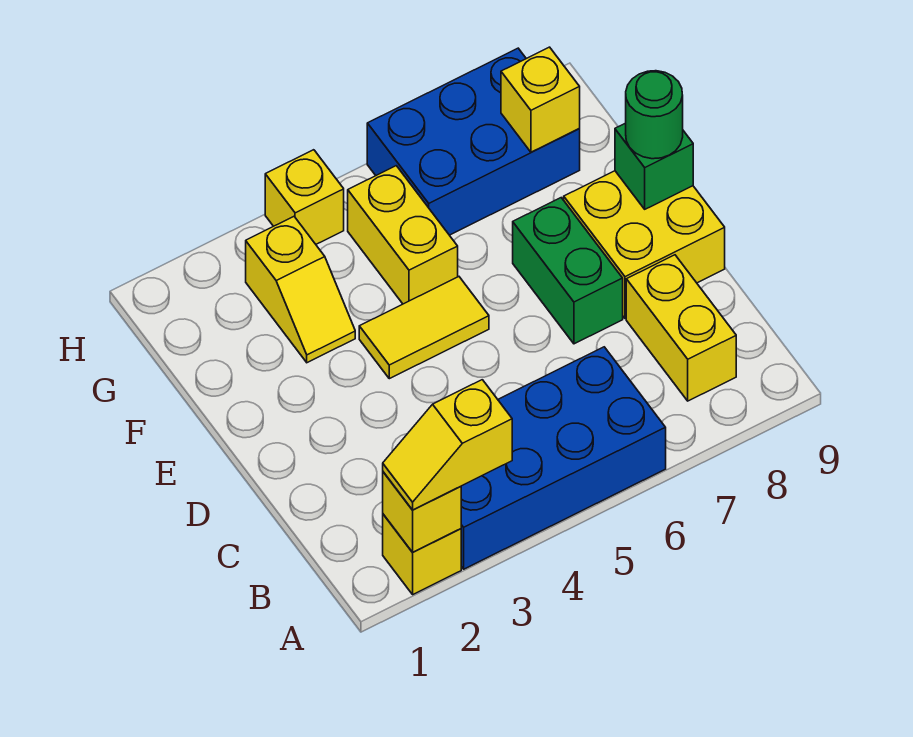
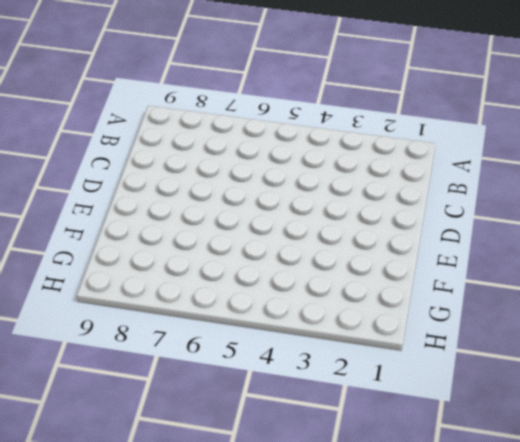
none -> yellow 1x1 brick [383,514,461,594]
none -> blue 2x4 brick [461,347,666,569]
none -> yellow 1x2 brick [626,255,736,401]

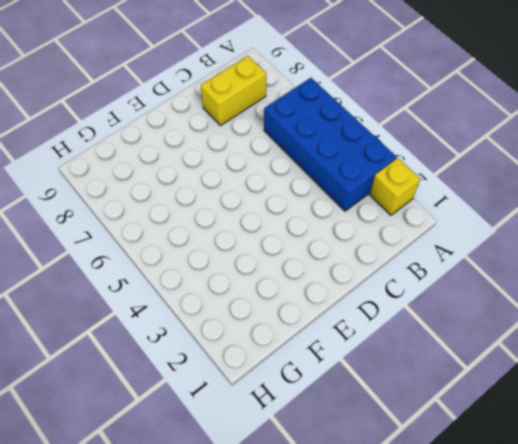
none -> green 1x2 brick [513,198,623,344]
none -> yellow 2x2 brick [564,171,725,318]
none -> yellow 1x2 tile [359,277,489,379]

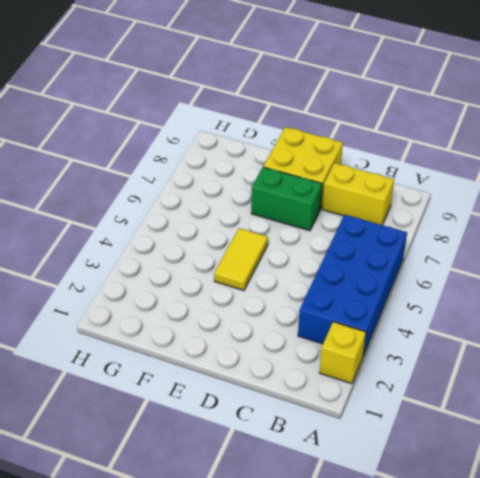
none -> yellow 1x2 slope [246,217,355,363]
none -> yellow 1x2 brick [348,166,458,304]
none -> blue 2x3 brick [367,48,580,235]

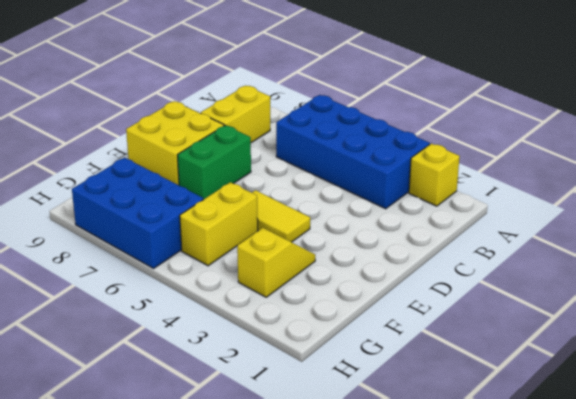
none -> yellow 1x1 brick [265,150,344,244]
none -> yellow 1x1 brick [383,472,461,552]
none -> green 1x1 brick [615,123,693,209]

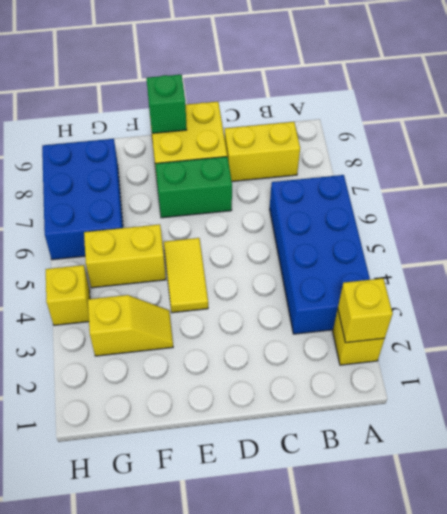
none -> yellow 1x1 brick [501,47,580,152]
none -> yellow 1x2 slope [383,380,512,510]
none -> green 1x1 round brick [626,71,683,159]

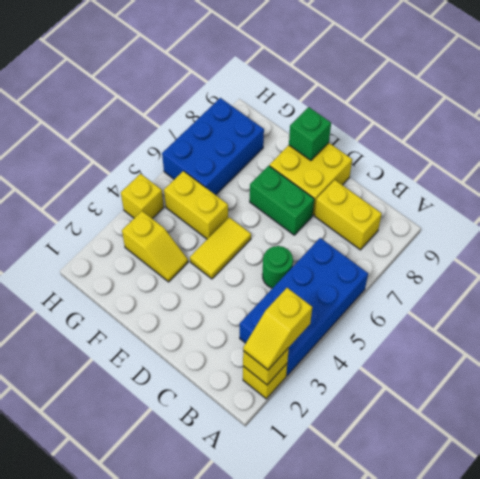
green 1x1 round brick [262,246,293,288] -> green 1x1 round brick moved to [626,71,683,159]
none -> yellow 1x1 brick [501,47,580,152]

